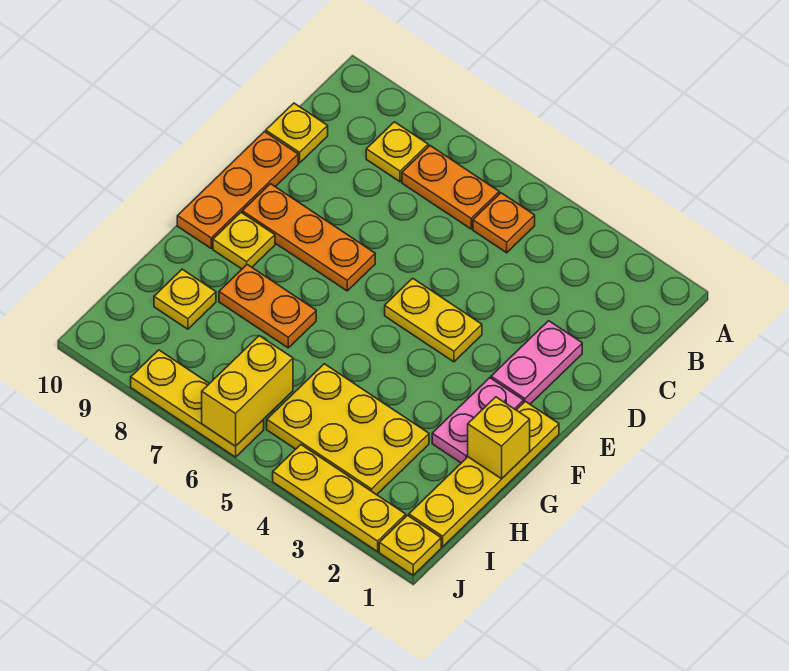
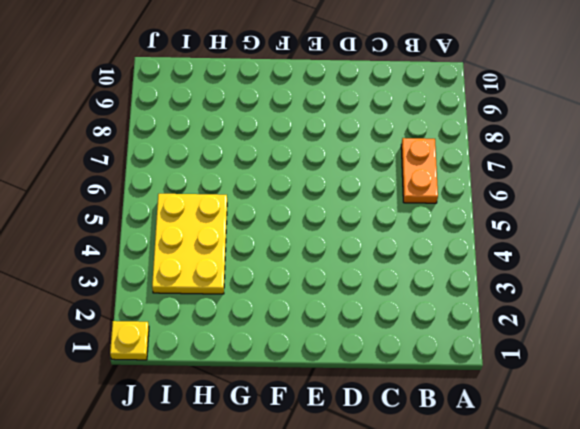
none -> orange 1x1 plate [473,193,535,253]
none -> yellow 1x1 plate [366,122,428,182]
none -> yellow 1x1 plate [266,103,328,163]

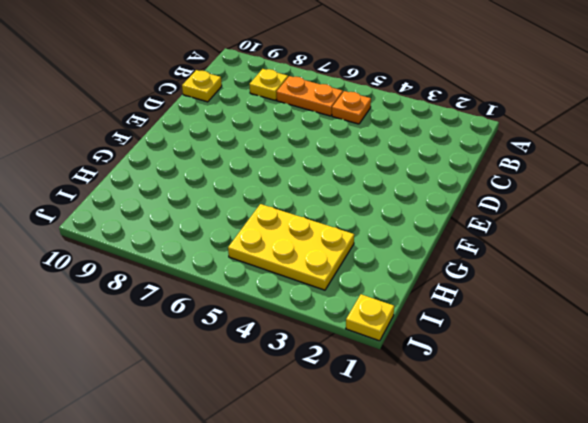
none -> pink 1x2 plate [491,321,582,404]
none -> orange 1x3 plate [177,132,298,248]
none -> yellow 1x2 plate [385,278,482,362]

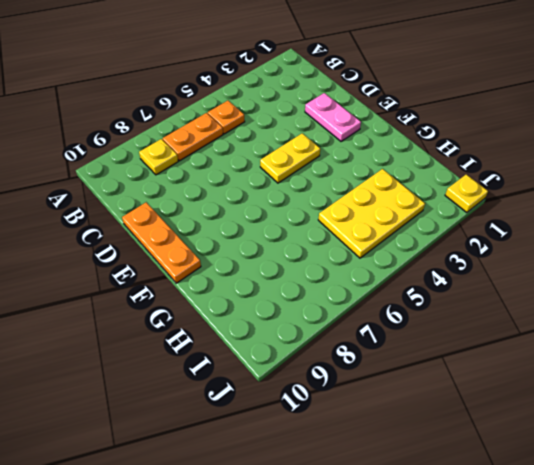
none -> yellow 1x1 plate [266,103,328,163]
none -> orange 1x3 plate [242,184,375,291]
none -> yellow 1x4 plate [409,401,559,547]

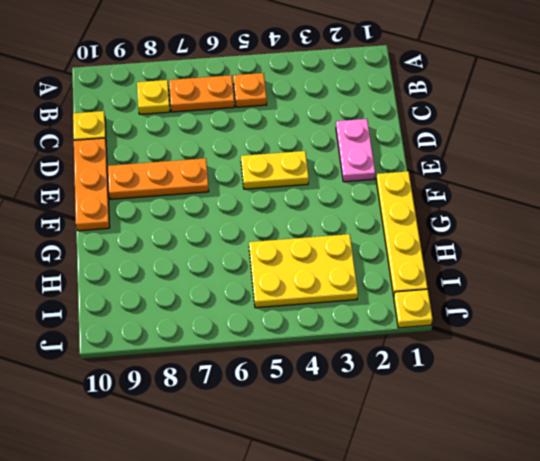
none -> pink 1x2 plate [432,378,524,463]
none -> yellow 1x1 plate [213,212,275,269]
none -> orange 1x2 plate [219,265,316,348]

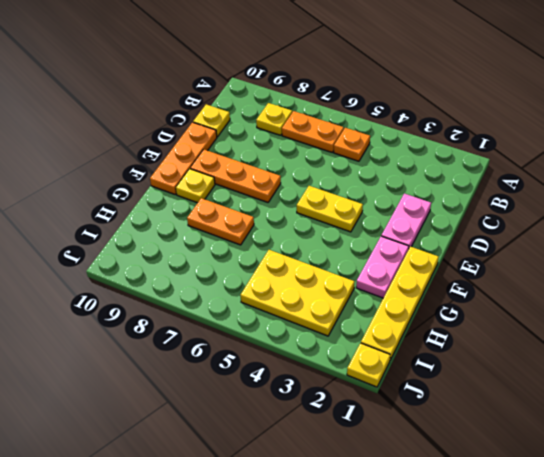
none -> yellow 1x1 plate [154,269,216,329]
none -> yellow 1x3 plate [273,445,406,552]
none -> yellow 1x3 plate [131,350,264,457]

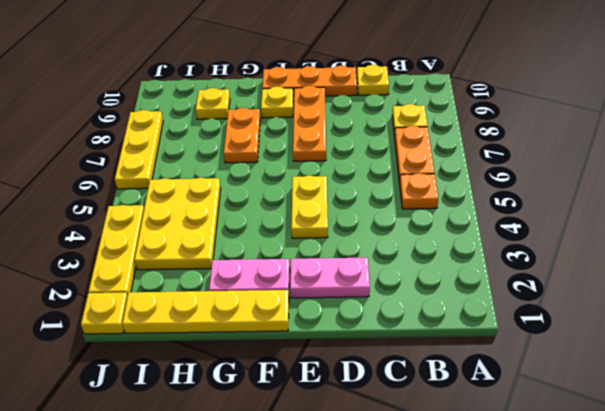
none -> yellow 1x1 brick [468,397,530,479]
none -> yellow 1x2 brick [202,336,293,446]

